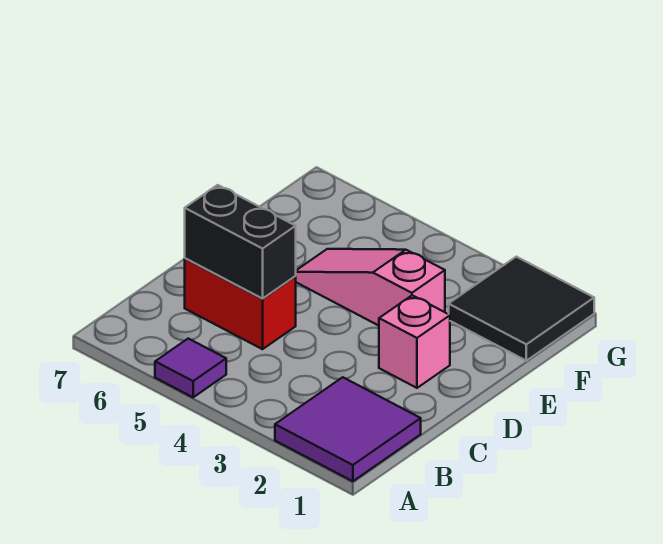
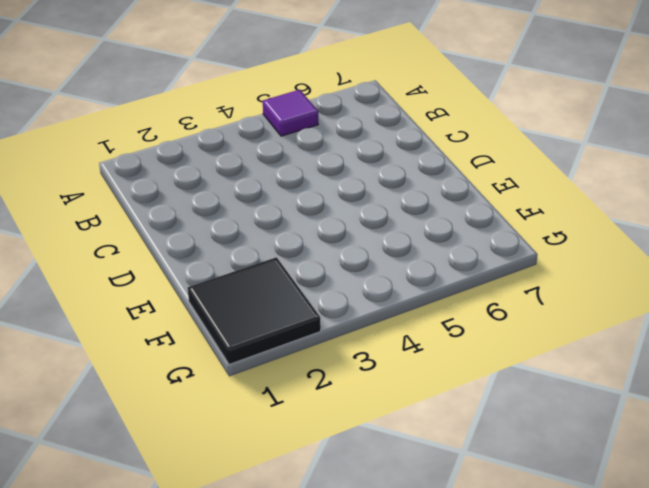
none -> purple 2x2 tile [275,377,421,481]
none -> red 1x2 brick [185,258,296,349]

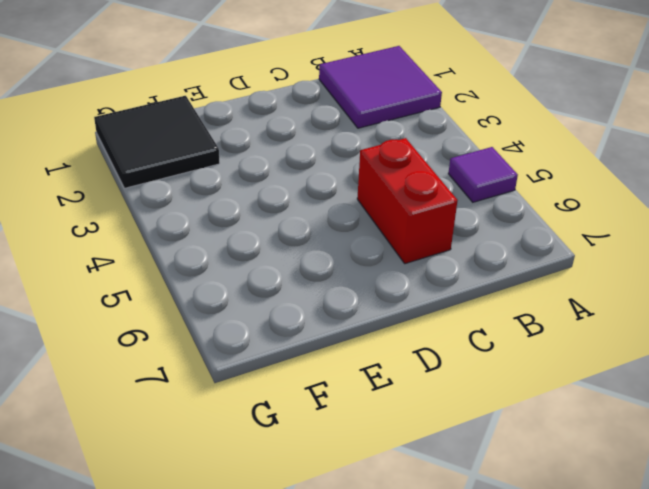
none -> pink 1x1 brick [379,295,450,388]
none -> pink 1x3 slope [295,249,445,326]

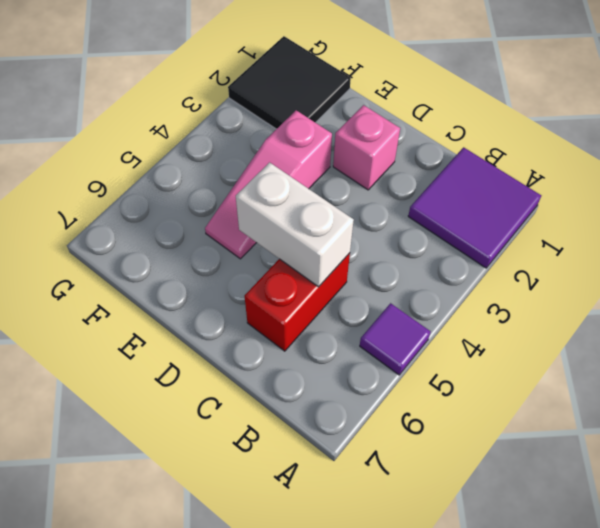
white 1x2 brick [236,162,354,287] -> black 1x2 brick [185,185,296,299]

